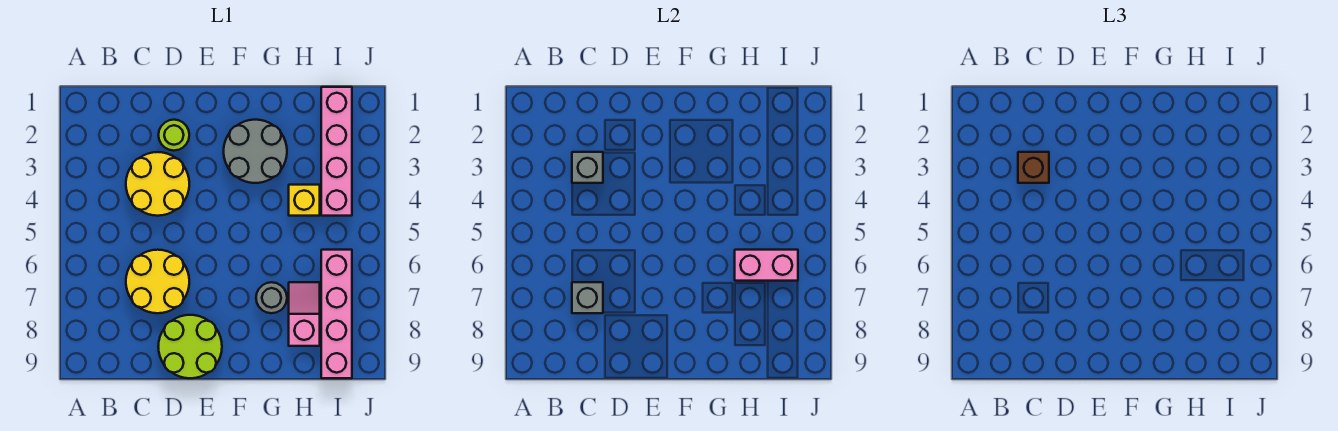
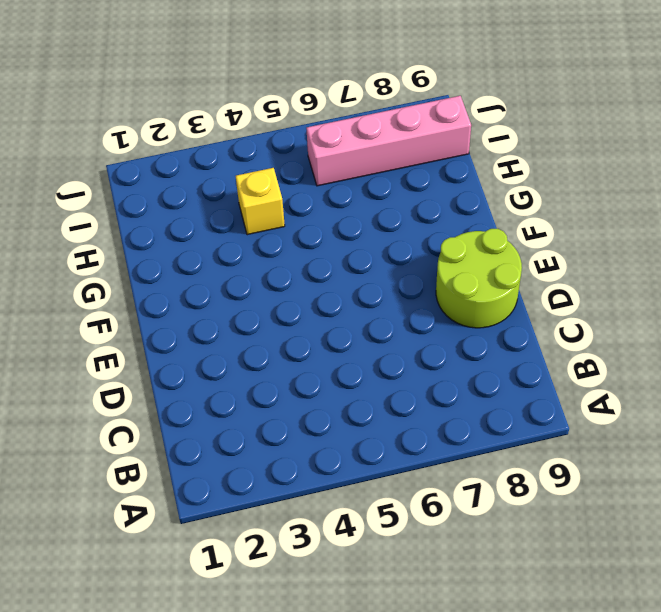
none -> yellow 2x2 round brick [126,152,189,216]
none -> yellow 2x2 round brick [126,250,189,313]
none -> lime 1x1 round brick [159,120,189,151]

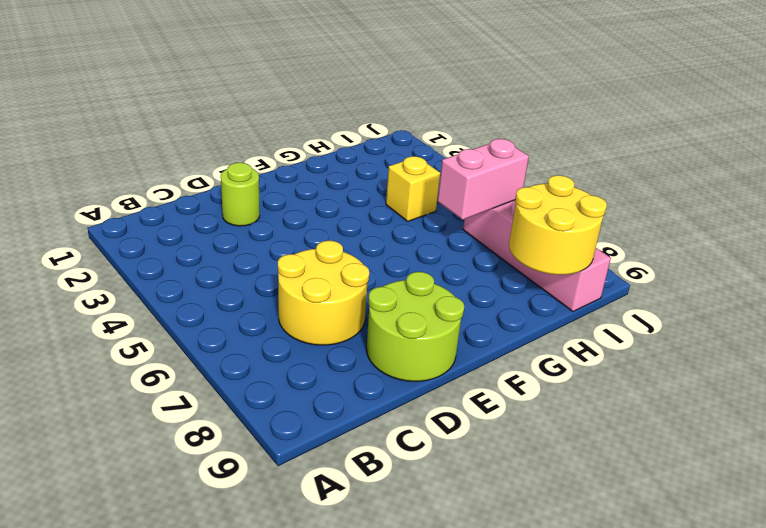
yellow 2x2 round brick [509,175,607,275] -> yellow 2x2 round brick moved to [126,152,189,216]
none -> grey 2x2 round brick [224,120,287,183]
none -> grey 1x1 round brick [256,282,287,313]
none -> pink 1x2 slope [289,282,320,346]

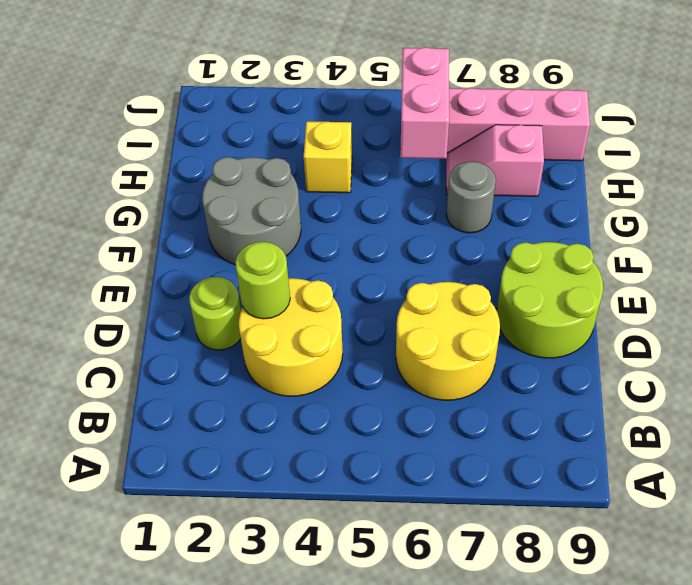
lime 1x1 round brick [235,242,290,319] -> none
none -> pink 1x4 brick [321,87,352,216]
none -> grey 1x1 brick [572,152,603,183]
none -> grey 1x1 brick [572,282,603,313]

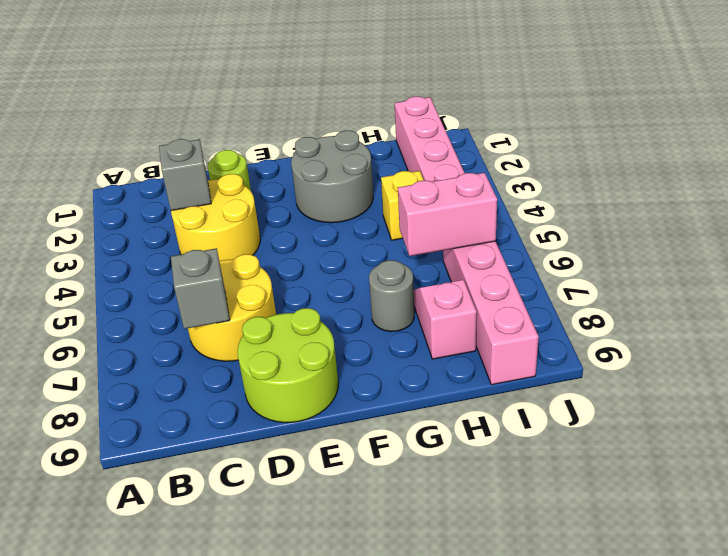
none -> brown 1x1 brick [1018,152,1049,183]

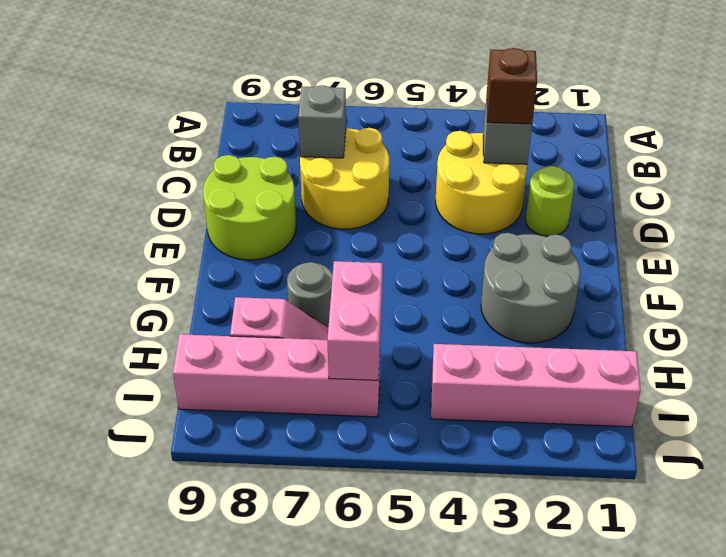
none -> yellow 1x1 brick [289,185,320,216]

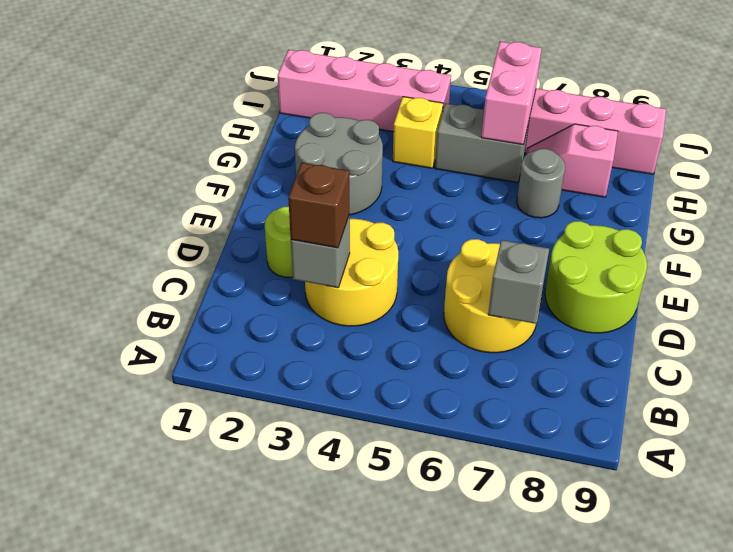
grey 1x2 brick [435,103,529,183] -> none

